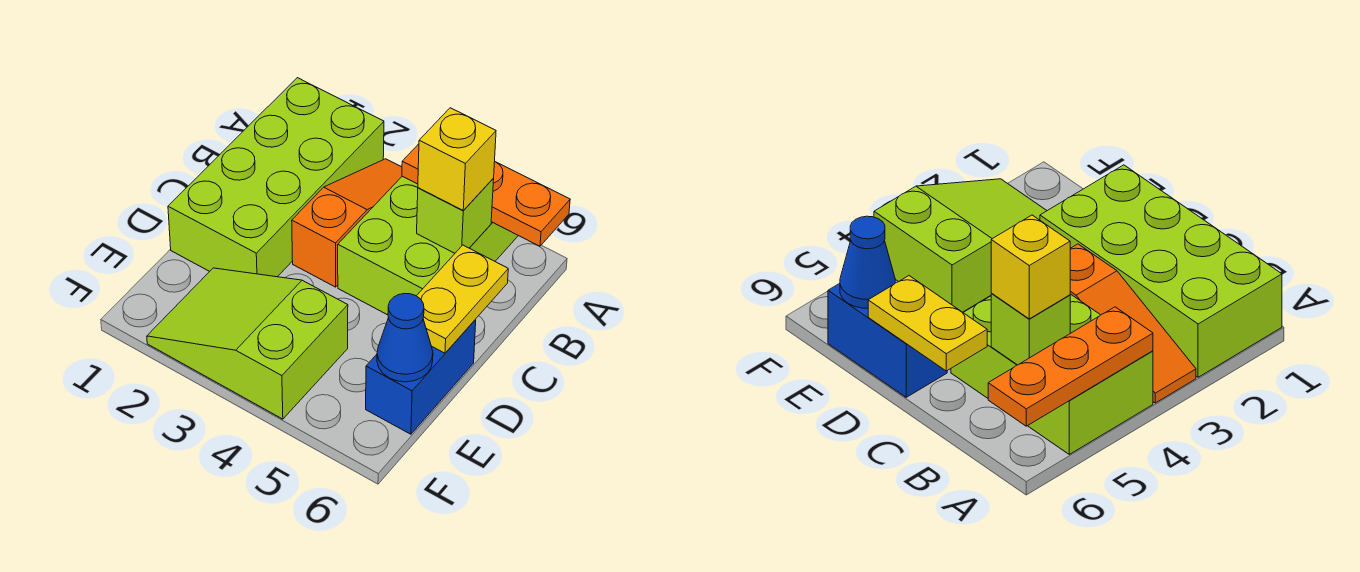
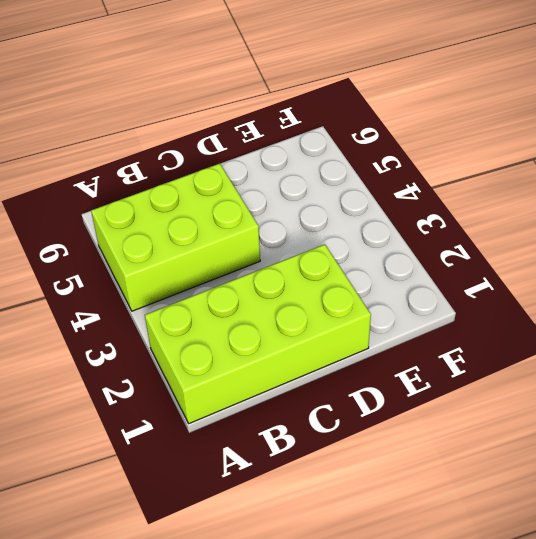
none -> orange 1x3 slope [292,159,402,287]
none -> blue 1x2 brick [366,320,476,434]

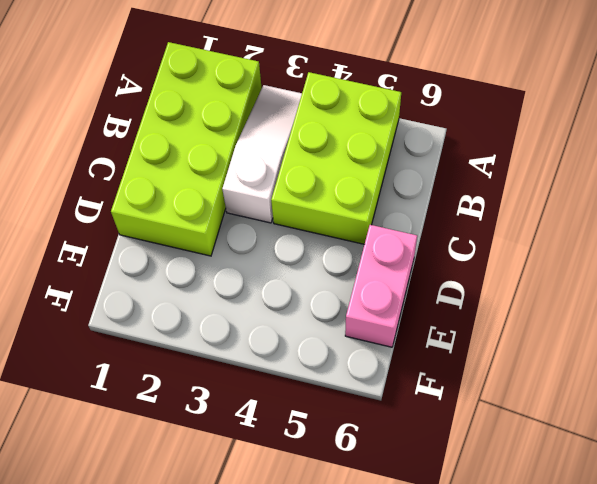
white 1x3 slope [222,85,302,223] -> orange 1x3 slope [292,159,402,287]
pink 1x2 brick [345,225,417,347] -> blue 1x2 brick [366,320,476,434]
none -> lime 2x3 slope [147,268,348,419]
none -> orange 1x3 plate [402,144,570,246]

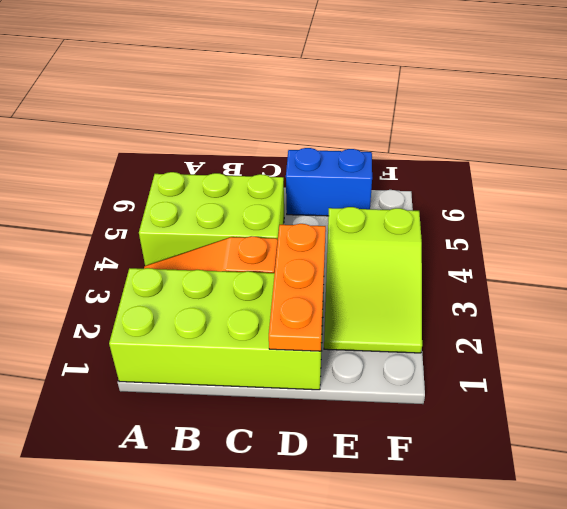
orange 1x3 plate [269,224,326,351] -> orange 1x3 plate moved to [402,144,570,246]
none -> lime 1x1 brick [417,179,494,253]
none -> yellow 1x2 plate [417,245,508,353]

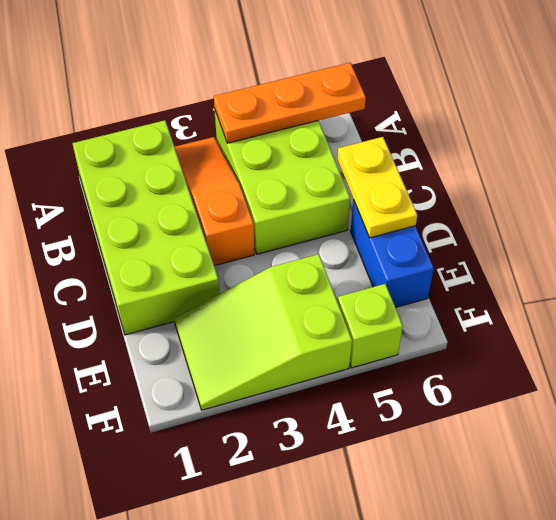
lime 1x1 brick [338,284,403,368] -> lime 1x1 brick moved to [417,179,494,253]
none -> blue 1x1 cone [377,293,433,382]
none -> yellow 1x1 brick [418,108,496,211]

